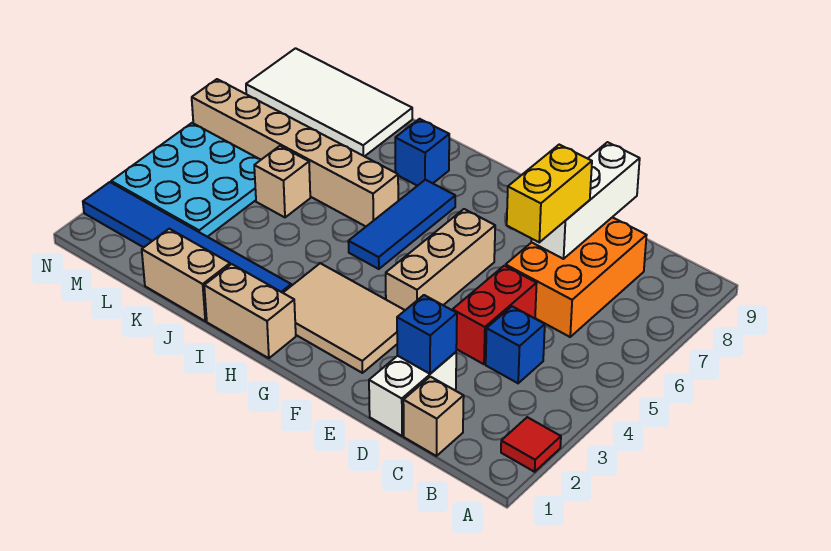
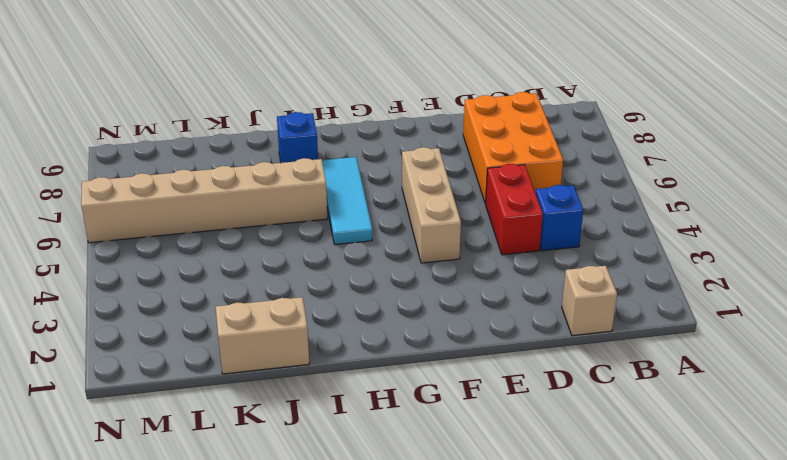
cyan 1x3 tile [322,157,372,245] -> blue 1x3 tile [348,180,455,269]
none -> red 1x1 tile [501,417,561,472]
none -> white 1x2 brick [369,352,456,436]
none -> tan 2x3 tile [283,263,405,373]

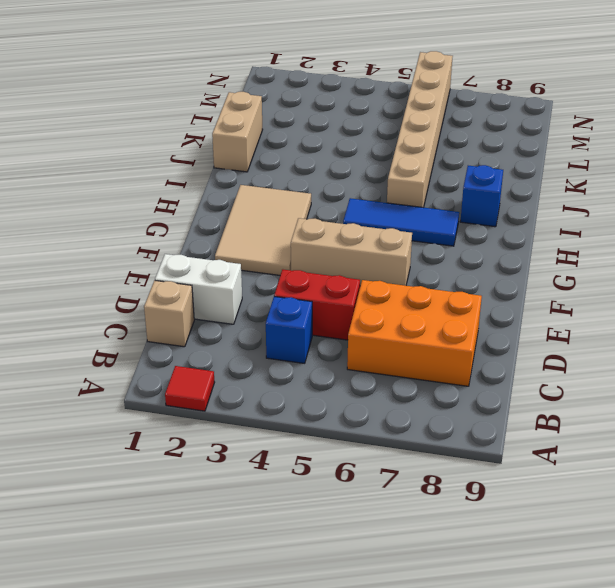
none -> tan 1x2 brick [204,264,296,358]
none -> blue 1x6 tile [83,182,291,293]
none -> tan 1x1 brick [254,146,310,217]

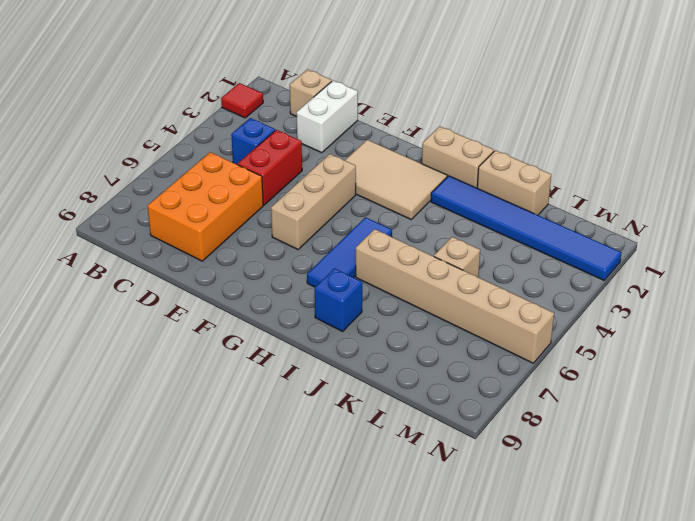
none -> white 2x4 tile [246,48,412,156]
none -> cyan 3x3 plate [111,123,261,237]
none -> blue 1x1 brick [397,295,457,374]

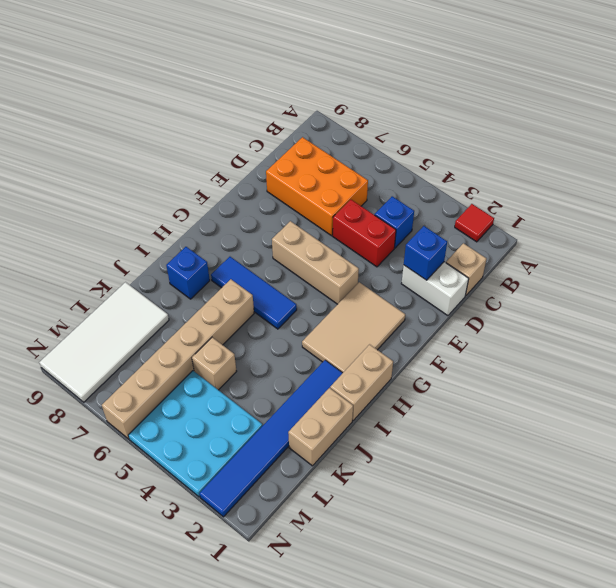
none -> white 1x3 brick [531,142,640,259]
none -> yellow 1x2 brick [507,145,592,242]

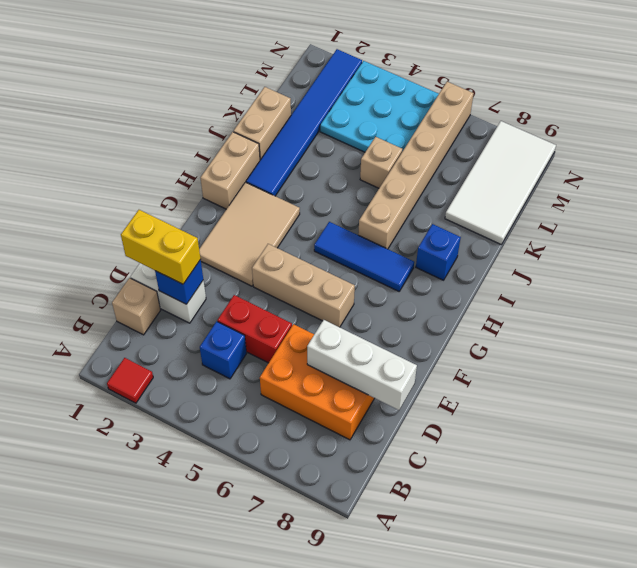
yellow 1x2 brick [121,210,200,284] -> yellow 1x2 brick moved to [507,145,592,242]

